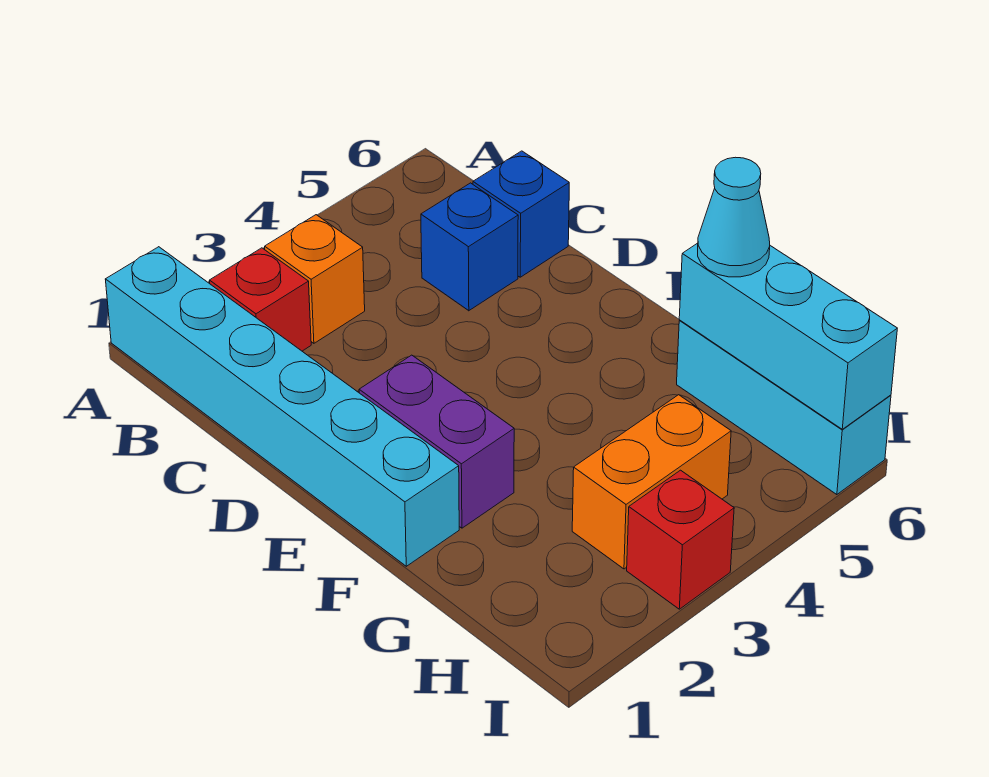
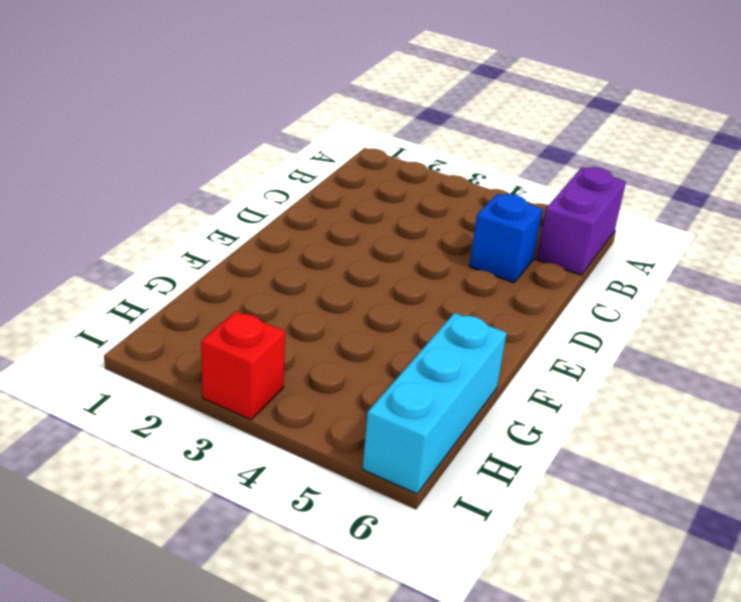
purple 1x2 brick [537,167,626,275] -> purple 1x2 brick moved to [359,355,514,528]
none -> cyan 1x6 brick [105,247,459,566]
none -> red 1x1 brick [209,248,311,351]

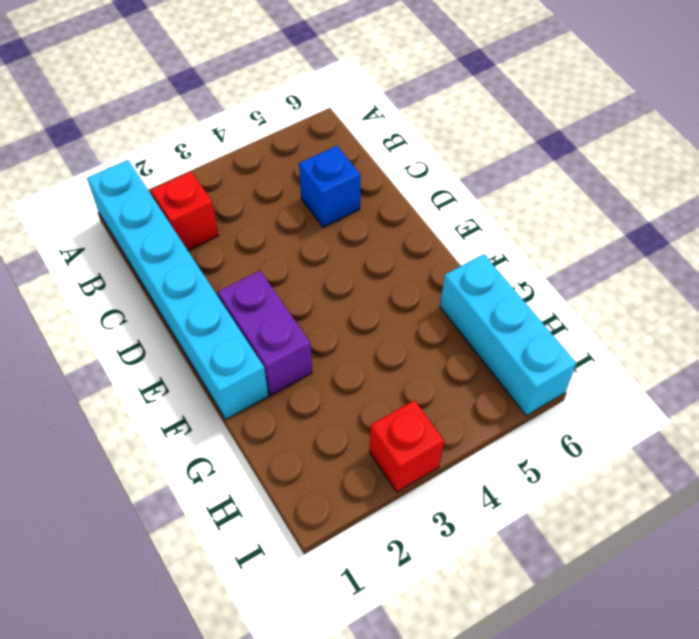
none -> orange 1x1 brick [265,215,365,343]
none -> blue 1x1 brick [473,151,569,277]

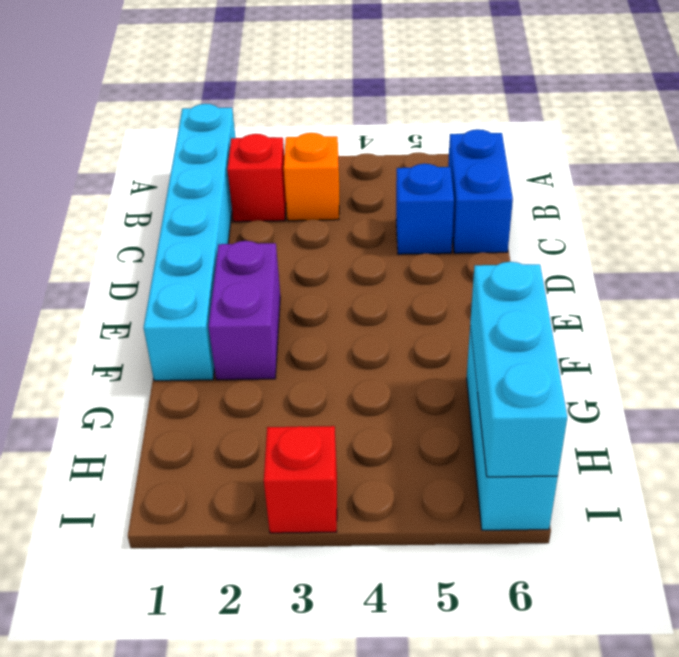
blue 1x2 brick [448,129,513,253] -> blue 1x1 brick [473,151,569,277]
none -> orange 1x2 brick [572,395,731,569]
none -> cyan 1x1 cone [698,157,770,277]

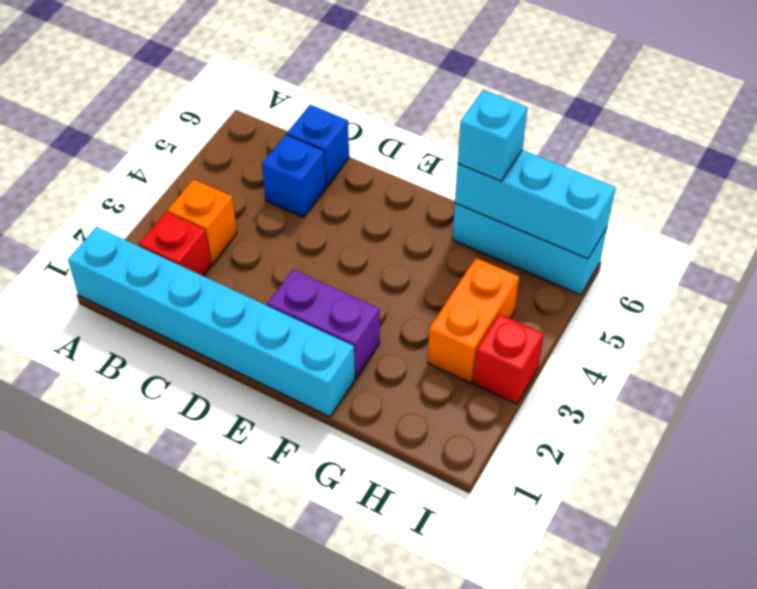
cyan 1x1 brick [458,90,528,181] -> cyan 1x1 cone [698,157,770,277]

